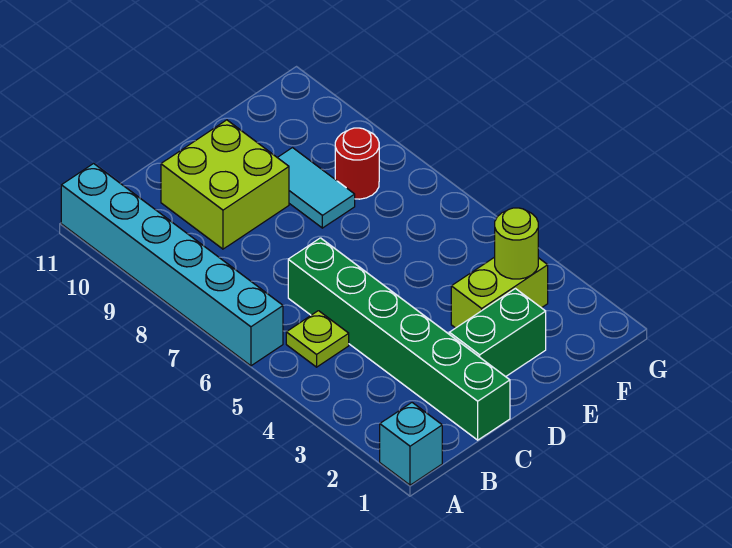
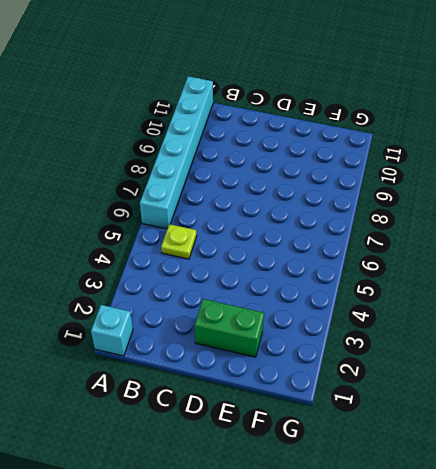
none -> green 1x6 brick [288,238,510,440]
none -> lime 2x2 brick [161,120,289,249]

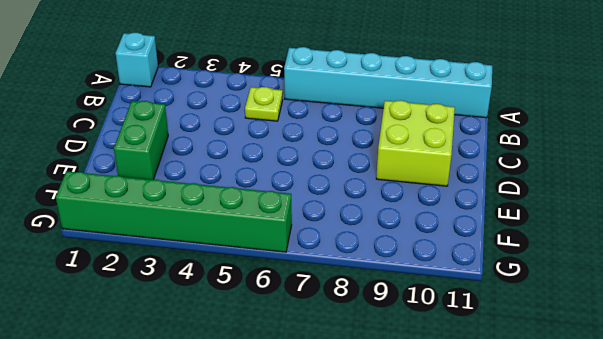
green 1x6 brick [56,171,292,252] -> green 1x6 brick moved to [288,238,510,440]
none -> lime 1x2 brick [451,257,548,328]
none -> cyan 1x2 tile [278,148,355,228]

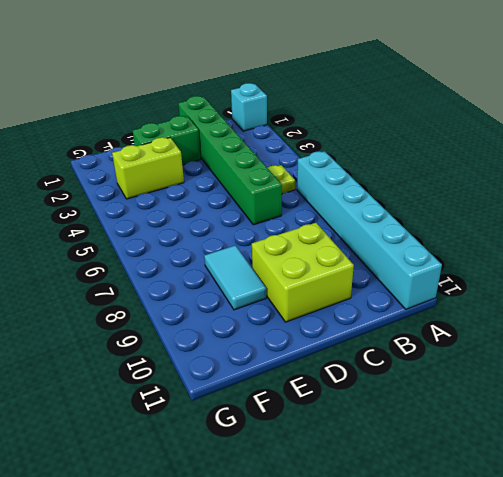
none -> red 1x1 round brick [335,128,379,199]
none -> lime 1x1 round brick [495,208,538,279]

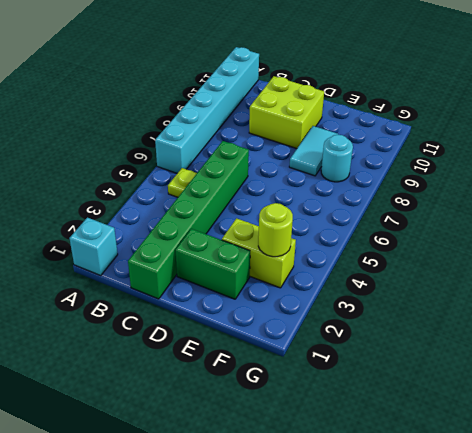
cyan 1x1 round brick [321,135,353,182] -> red 1x1 round brick [335,128,379,199]

